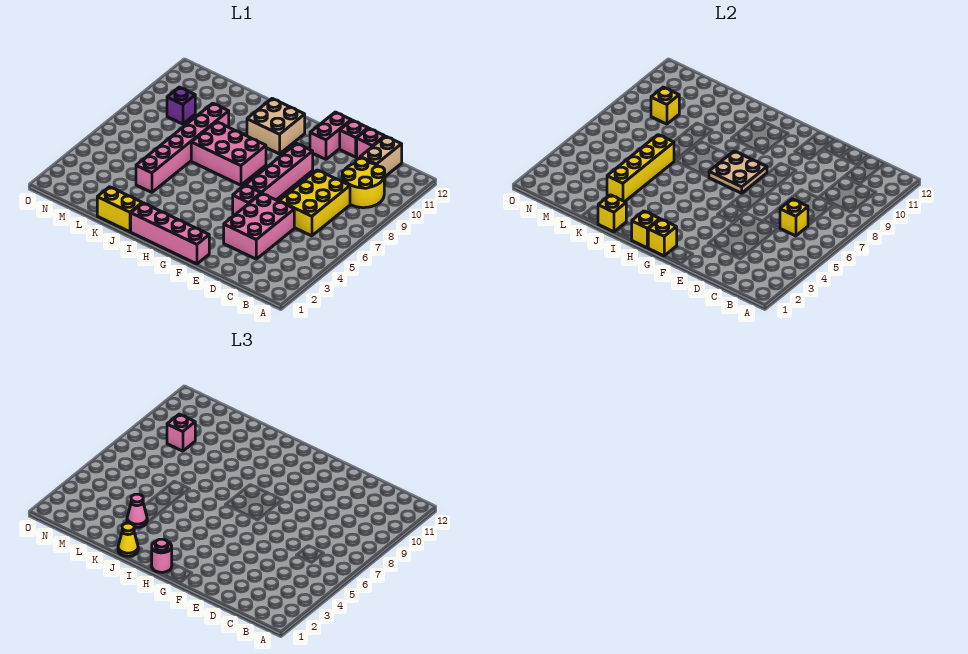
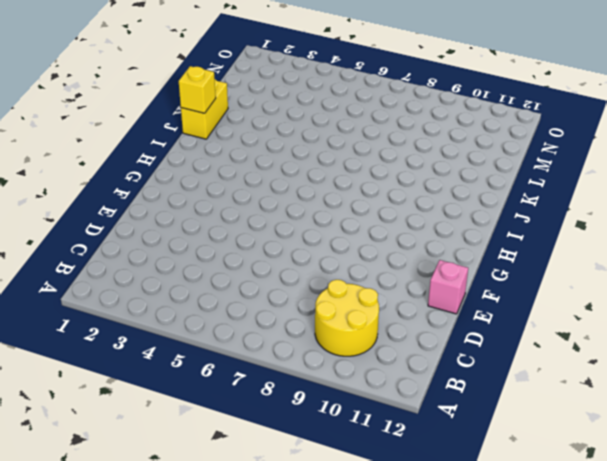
none -> yellow 2x3 brick [279,170,350,236]
none -> tan 1x2 brick [360,136,402,177]
none -> pink 2x3 brick [224,193,294,259]

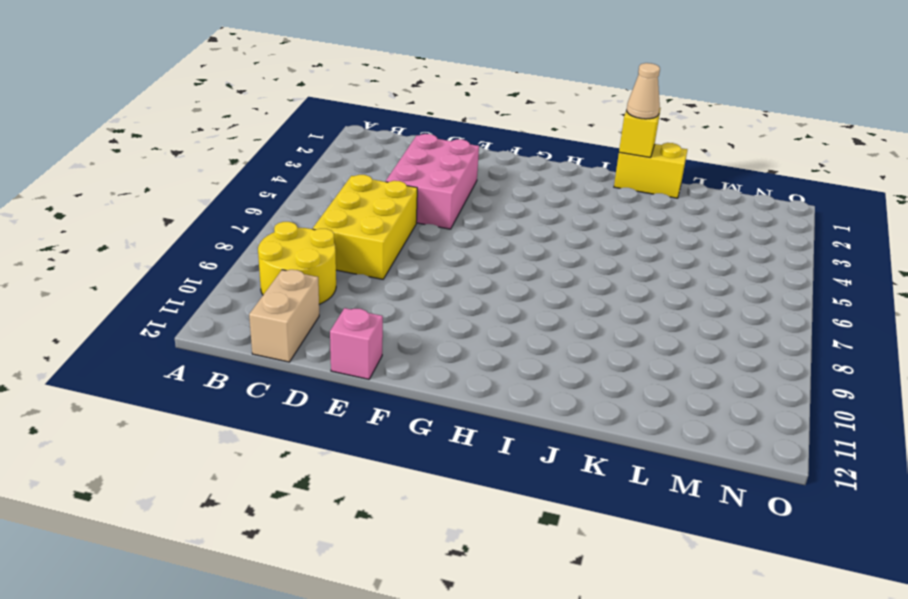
tan 1x1 cone [627,63,660,119] -> yellow 1x1 cone [118,523,138,556]
none -> pink 1x1 brick [357,128,385,159]
none -> pink 1x4 brick [131,203,209,264]
none -> pink 1x1 brick [233,185,261,215]

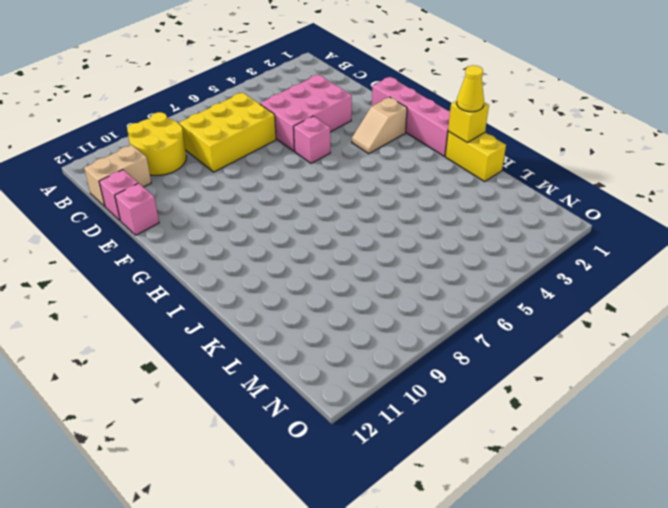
tan 1x2 slope [352,97,407,154] -> none
none -> pink 1x4 brick [246,143,313,200]
none -> pink 1x2 brick [310,112,351,159]
none -> pink 2x3 brick [191,122,266,185]

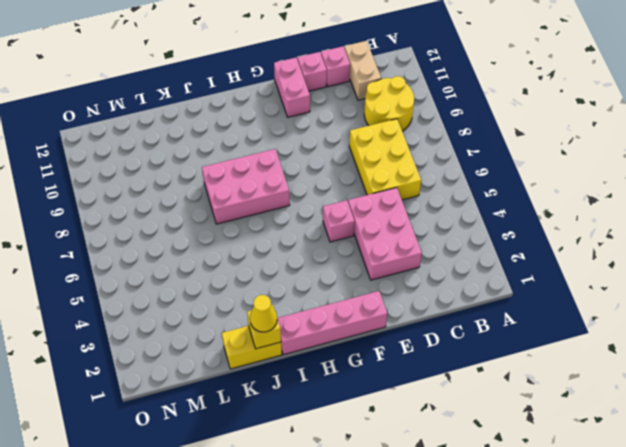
none -> pink 1x4 brick [246,143,313,200]
none -> tan 2x2 brick [247,99,305,154]
none -> pink 1x6 brick [136,103,229,192]

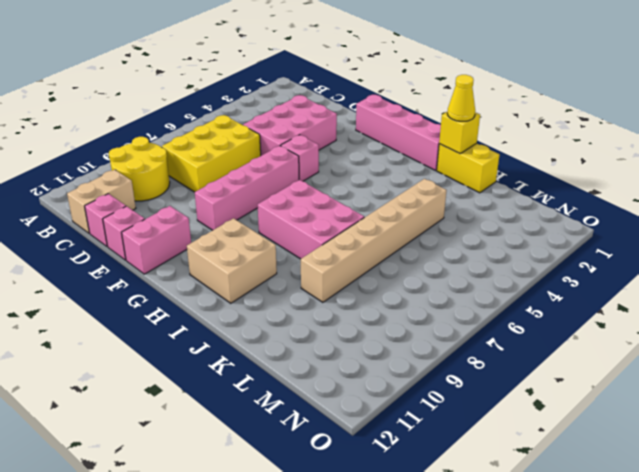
tan 1x6 brick [301,179,447,302] -> pink 1x6 brick [136,103,229,192]
none -> purple 1x1 brick [167,87,195,124]
none -> yellow 1x1 brick [780,199,808,236]
none -> yellow 1x1 brick [648,219,677,256]

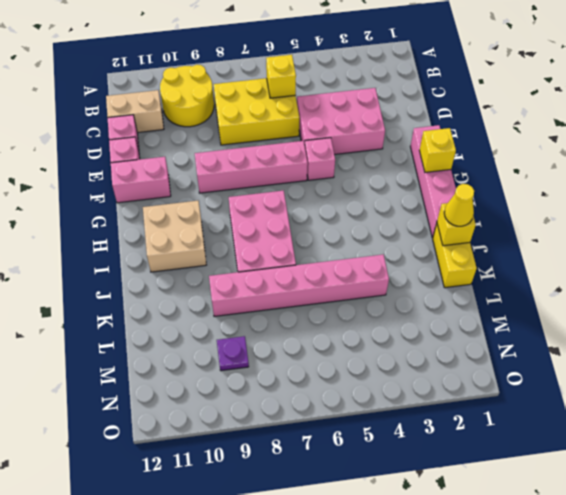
purple 1x1 plate [217,336,249,371] -> purple 1x1 brick [167,87,195,124]
none -> tan 2x2 plate [709,151,767,193]
none -> yellow 1x1 brick [632,211,660,248]
none -> yellow 1x4 brick [607,135,674,202]

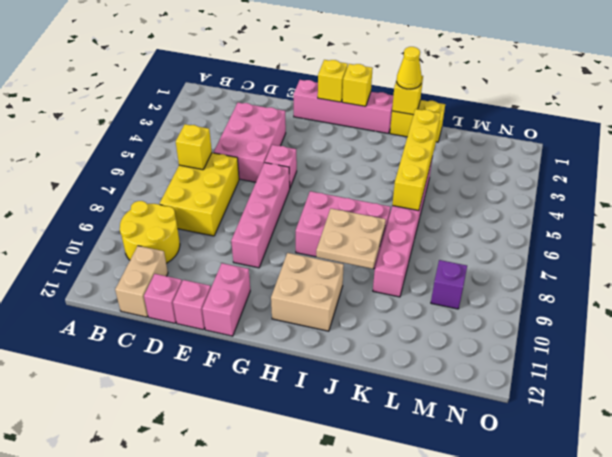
tan 2x2 plate [316,209,386,269] -> tan 2x2 plate moved to [709,151,767,193]
none -> yellow 1x1 brick [651,87,679,124]
none -> pink 1x1 round brick [152,539,172,572]
none -> pink 1x1 cone [127,494,147,527]

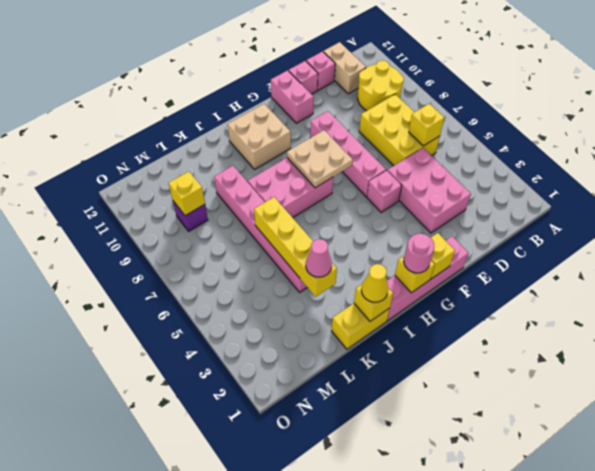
none -> pink 1x1 brick [167,414,195,451]

